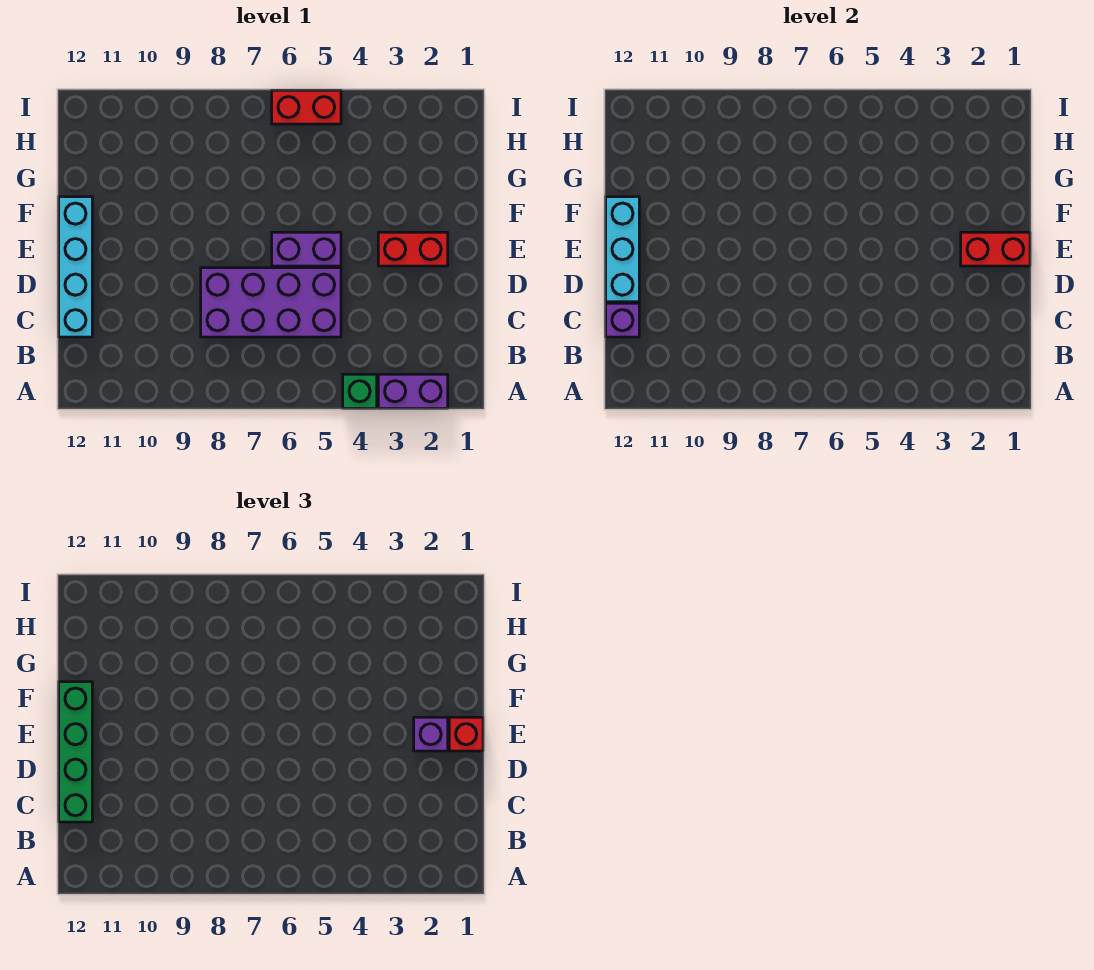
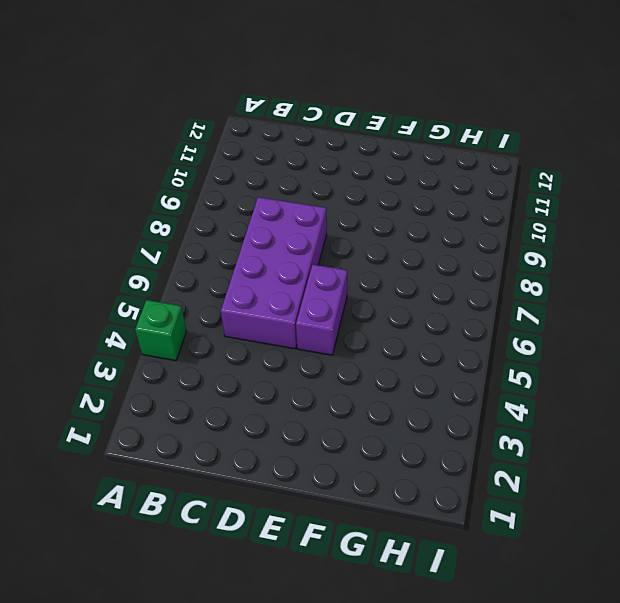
none -> purple 1x2 brick [378,374,448,408]
none -> cyan 1x4 brick [59,197,92,337]
none -> red 1x2 brick [378,232,448,266]

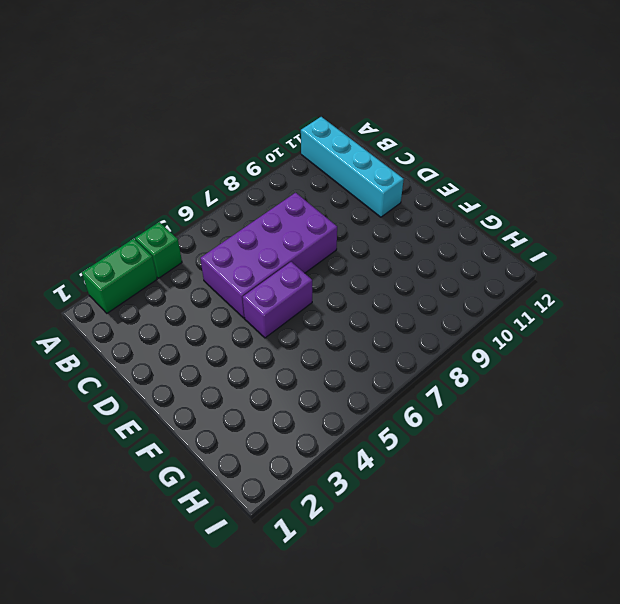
green 1x2 brick [82,239,157,313] -> purple 1x2 brick [378,374,448,408]
cyan 1x4 brick [301,117,404,217] -> cyan 1x4 brick moved to [59,197,92,337]
none -> red 1x2 brick [378,232,448,266]
none -> red 1x2 brick [272,90,341,124]
none -> purple 1x1 brick [606,303,639,337]

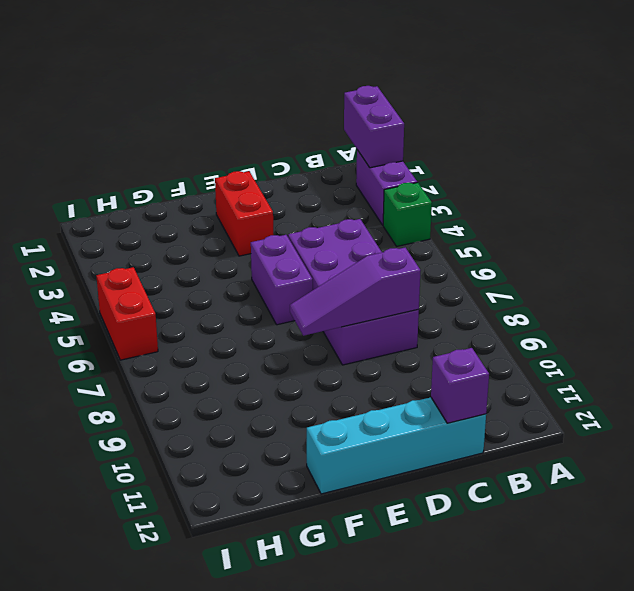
purple 1x2 brick [344,86,404,168] -> none
purple 1x3 slope [290,248,421,336] -> none
none -> cyan 1x3 brick [606,197,639,302]
none -> red 1x2 brick [961,232,1030,266]
none -> green 1x4 brick [59,682,92,822]

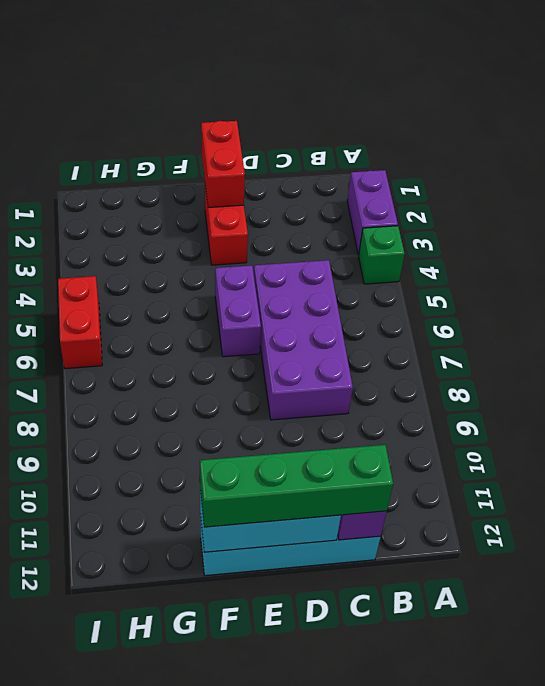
none -> red 1x1 brick [449,717,483,751]
none -> purple 1x1 brick [414,717,448,751]

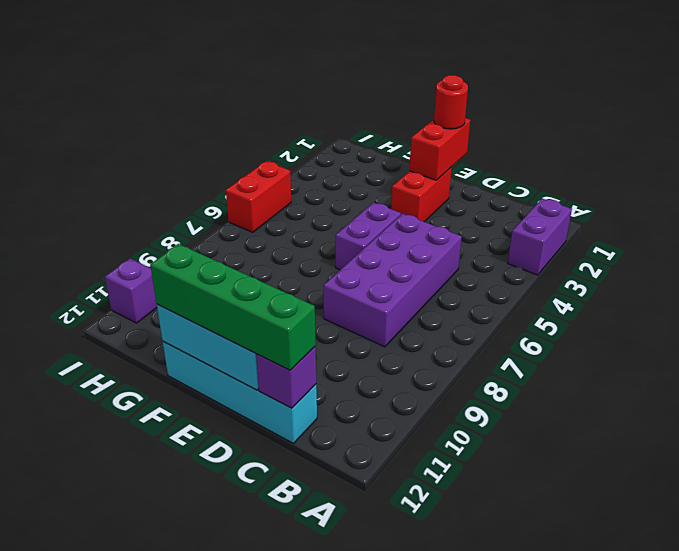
red 1x1 round brick [434,75,468,129] -> red 1x1 brick [449,717,483,751]
purple 1x1 brick [105,259,157,323] -> purple 1x1 brick moved to [414,717,448,751]
none -> green 1x1 brick [343,374,377,408]

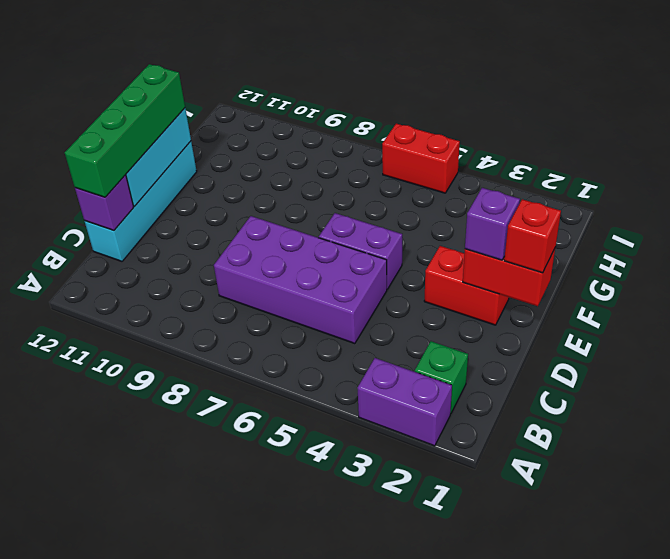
green 1x1 brick [415,341,468,414] -> green 1x1 brick moved to [343,374,377,408]

